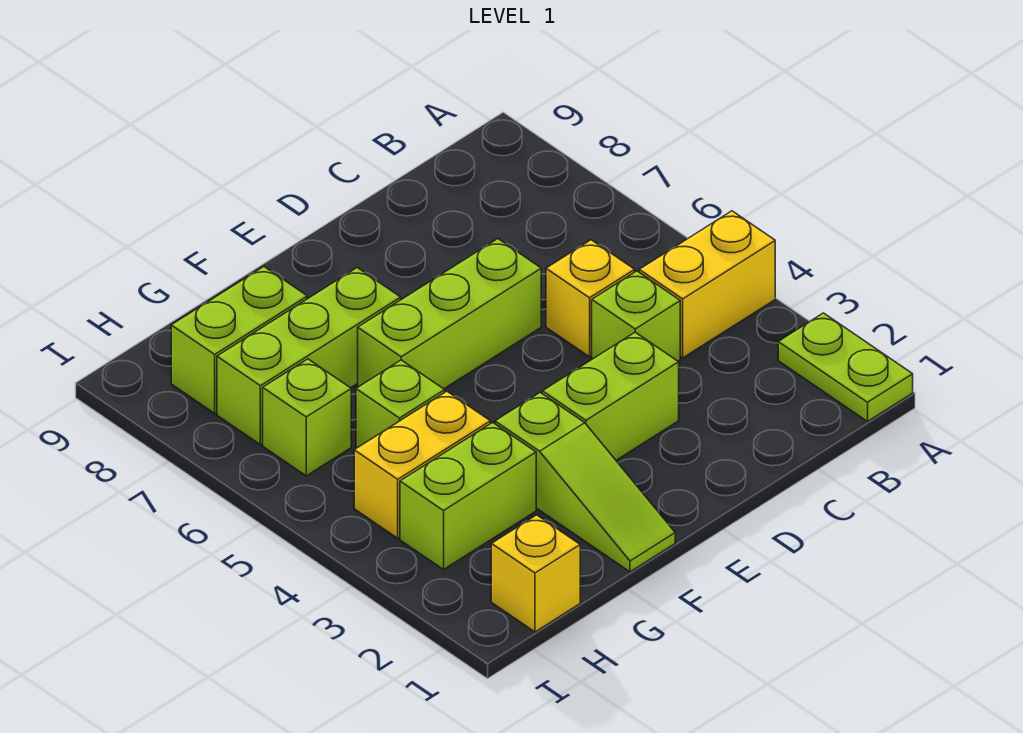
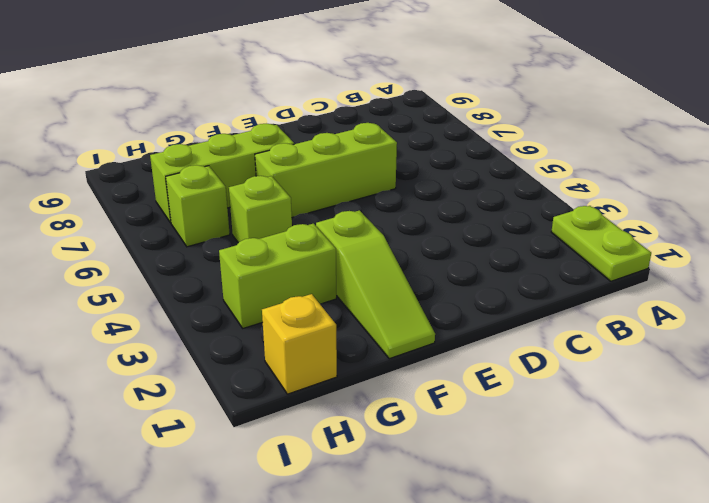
none -> yellow 1x2 brick [639,211,775,358]
none -> lime 1x1 brick [592,271,680,361]
none -> yellow 1x1 brick [546,240,635,357]

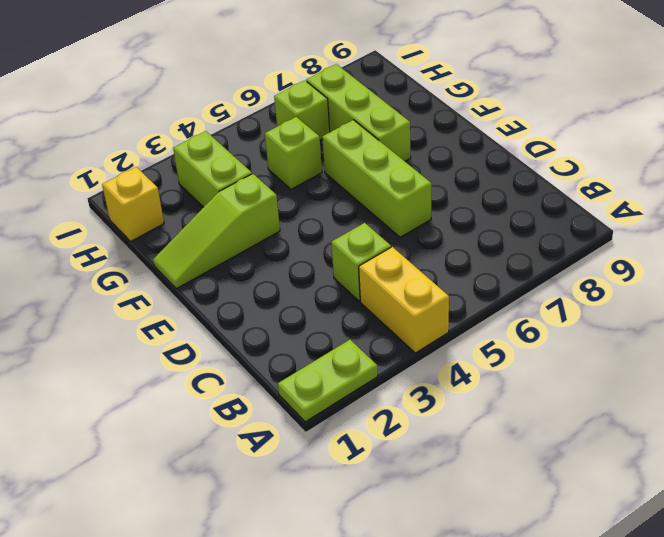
none -> yellow 1x1 brick [546,240,635,357]
none -> lime 1x2 brick [542,332,679,460]
none -> yellow 1x2 brick [354,391,490,538]

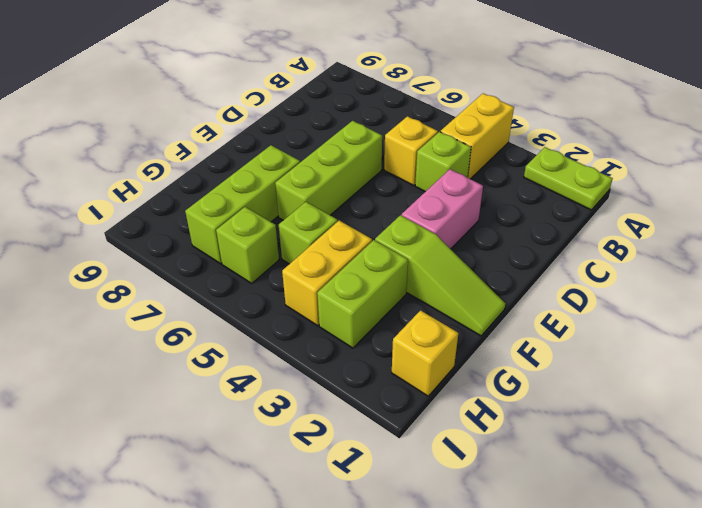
pink 1x2 brick [402,169,483,249] -> lime 1x2 brick [542,332,679,460]
none -> lime 1x2 brick [171,267,307,413]

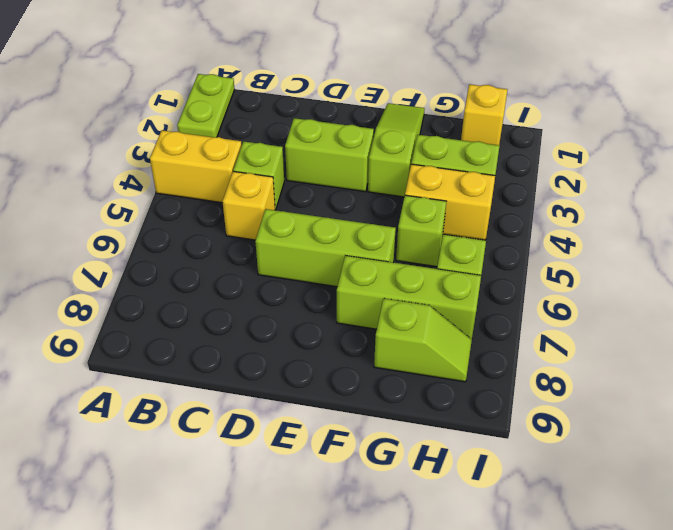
lime 1x2 slope [374,298,472,382] -> lime 1x2 brick [171,267,307,413]

